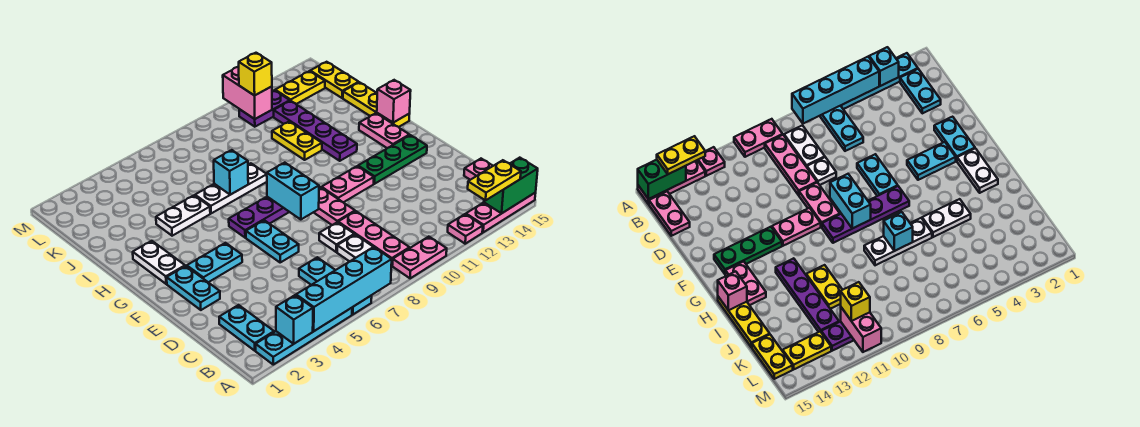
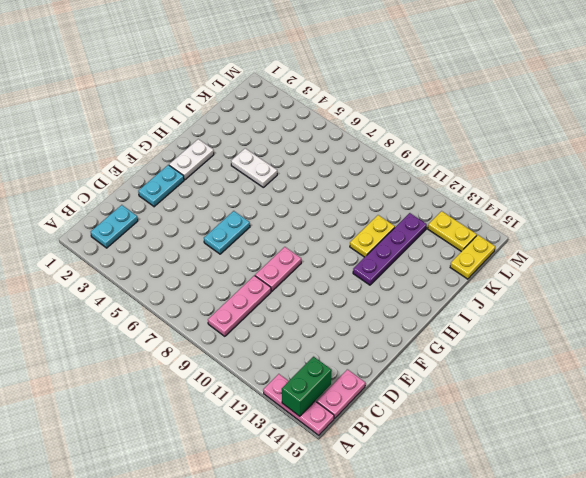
green 1x2 brick [282,357,332,416] -> green 1x2 brick turned to [484,158,538,214]
none -> cyan 1x4 plate [256,308,352,365]
none -> cyan 1x3 plate [299,257,372,314]
none -> pink 1x2 plate [392,237,447,278]
none -> pink 1x1 plate [448,214,483,244]

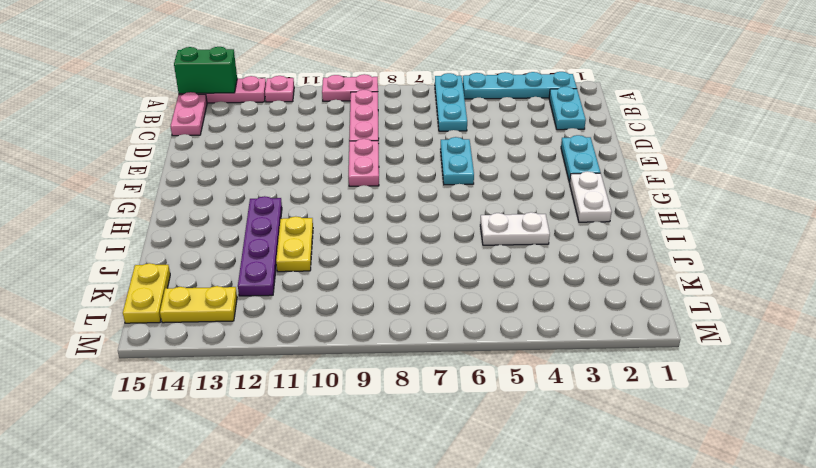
none -> white 1x2 plate [337,235,373,261]
none -> white 1x1 plate [319,222,354,252]
none -> cyan 1x2 plate [187,243,242,282]
none -> pink 1x2 plate [322,166,374,202]

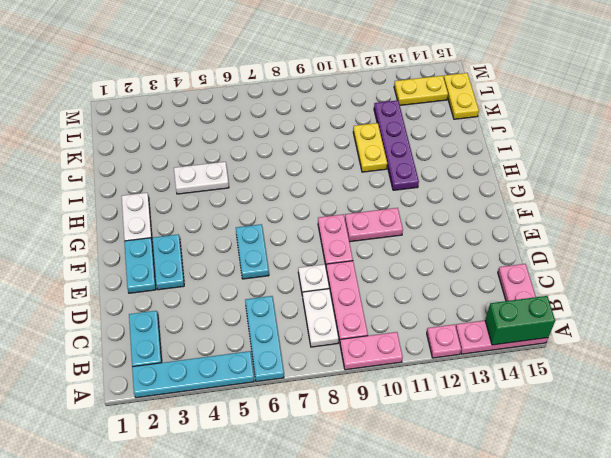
cyan 1x2 plate [152,234,184,290] -> cyan 1x2 plate turned to [187,243,242,282]
none -> green 1x3 plate [358,135,427,184]
none -> purple 1x4 plate [229,186,320,238]
none -> pink 1x2 plate [359,113,409,148]
none -> yellow 1x3 plate [343,82,410,127]

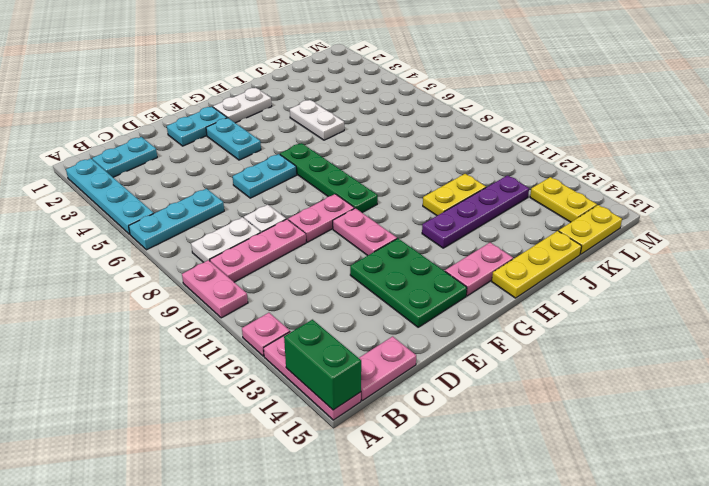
green 2x3 plate [350,239,467,327] -> green 1x3 plate [358,135,427,184]
green 1x4 plate [280,143,378,212] -> purple 1x4 plate [229,186,320,238]
none -> white 1x3 plate [195,163,267,213]
none -> purple 1x2 plate [239,90,290,127]
none -> cyan 1x1 brick [276,295,313,344]
none -> cyan 1x4 brick [296,247,392,331]

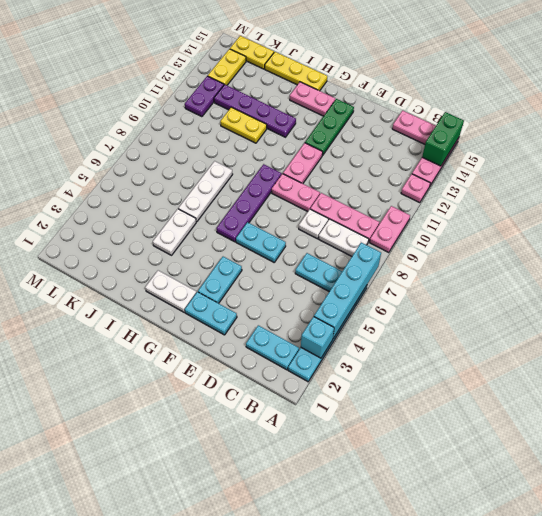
none -> cyan 1x2 brick [267,163,319,220]
none -> pink 1x1 brick [377,80,411,123]
none -> cyan 1x1 brick [214,150,248,195]
none -> pink 1x2 brick [223,67,272,119]

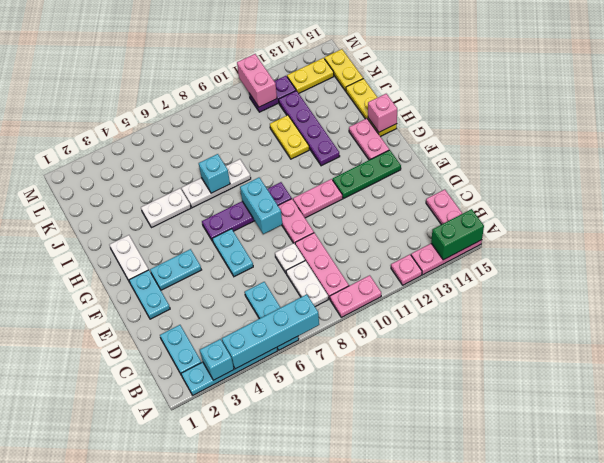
none -> yellow 1x2 plate [468,160,521,200]
none -> yellow 1x1 brick [239,53,272,96]

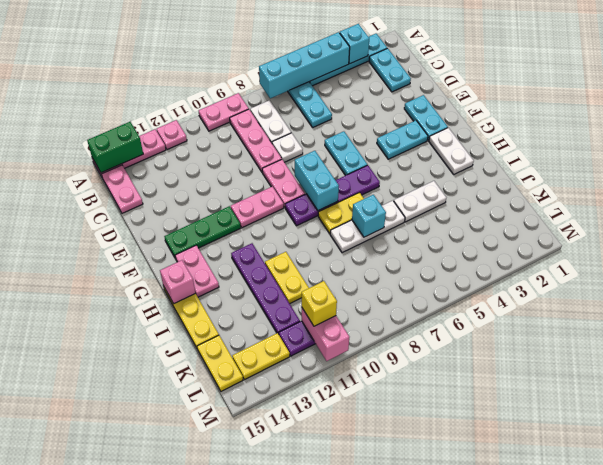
yellow 1x2 plate [318,193,364,234] -> yellow 1x2 plate moved to [468,160,521,200]

